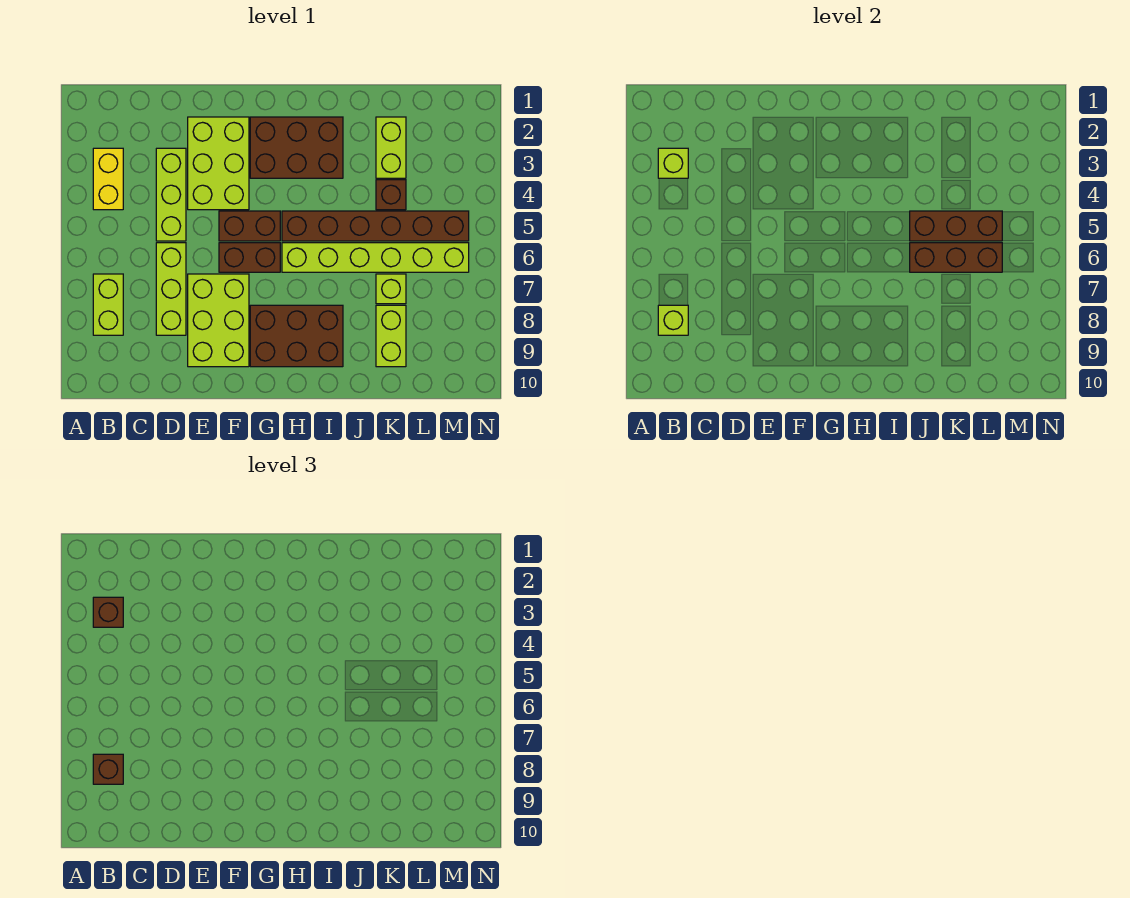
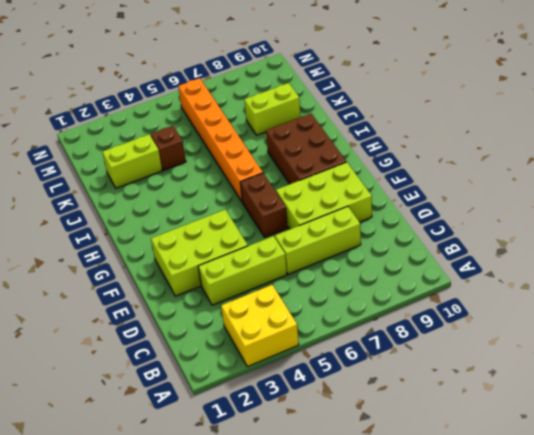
yellow 2x2 brick [221,285,299,367] -> yellow 1x2 brick [93,148,123,210]
orange 1x6 brick [178,78,263,202] -> lime 1x6 brick [282,243,469,272]
none -> lime 1x2 brick [93,274,123,335]
none -> brown 1x2 brick [219,211,280,241]
none -> brown 2x3 brick [250,117,343,178]

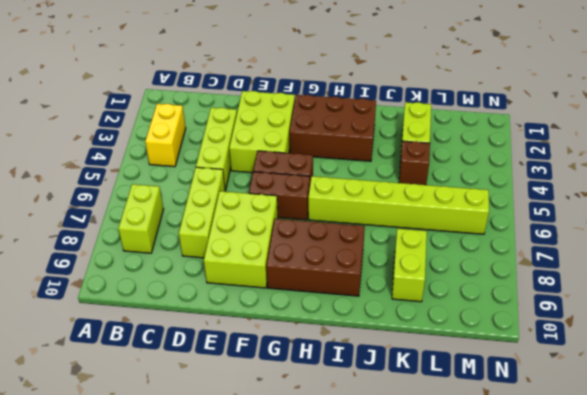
none -> brown 1x6 brick [282,211,469,241]
none -> lime 1x1 brick [376,274,406,304]
none -> lime 1x1 brick [658,148,688,178]

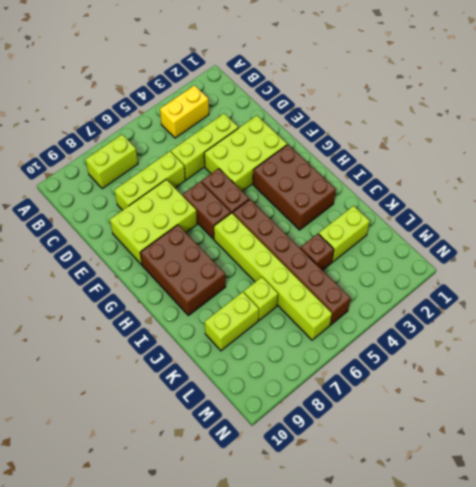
none -> lime 1x1 brick [658,148,688,178]
none -> lime 1x1 brick [658,305,688,335]
none -> brown 1x3 brick [910,211,1002,241]

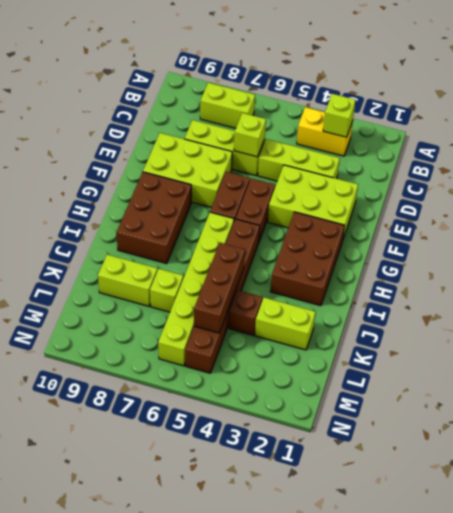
lime 1x1 brick [234,113,266,157] -> lime 1x1 brick moved to [658,305,688,335]
none -> brown 1x3 brick [910,243,1002,272]
none -> brown 1x1 brick [93,597,123,627]
none -> brown 1x1 brick [93,754,123,784]

